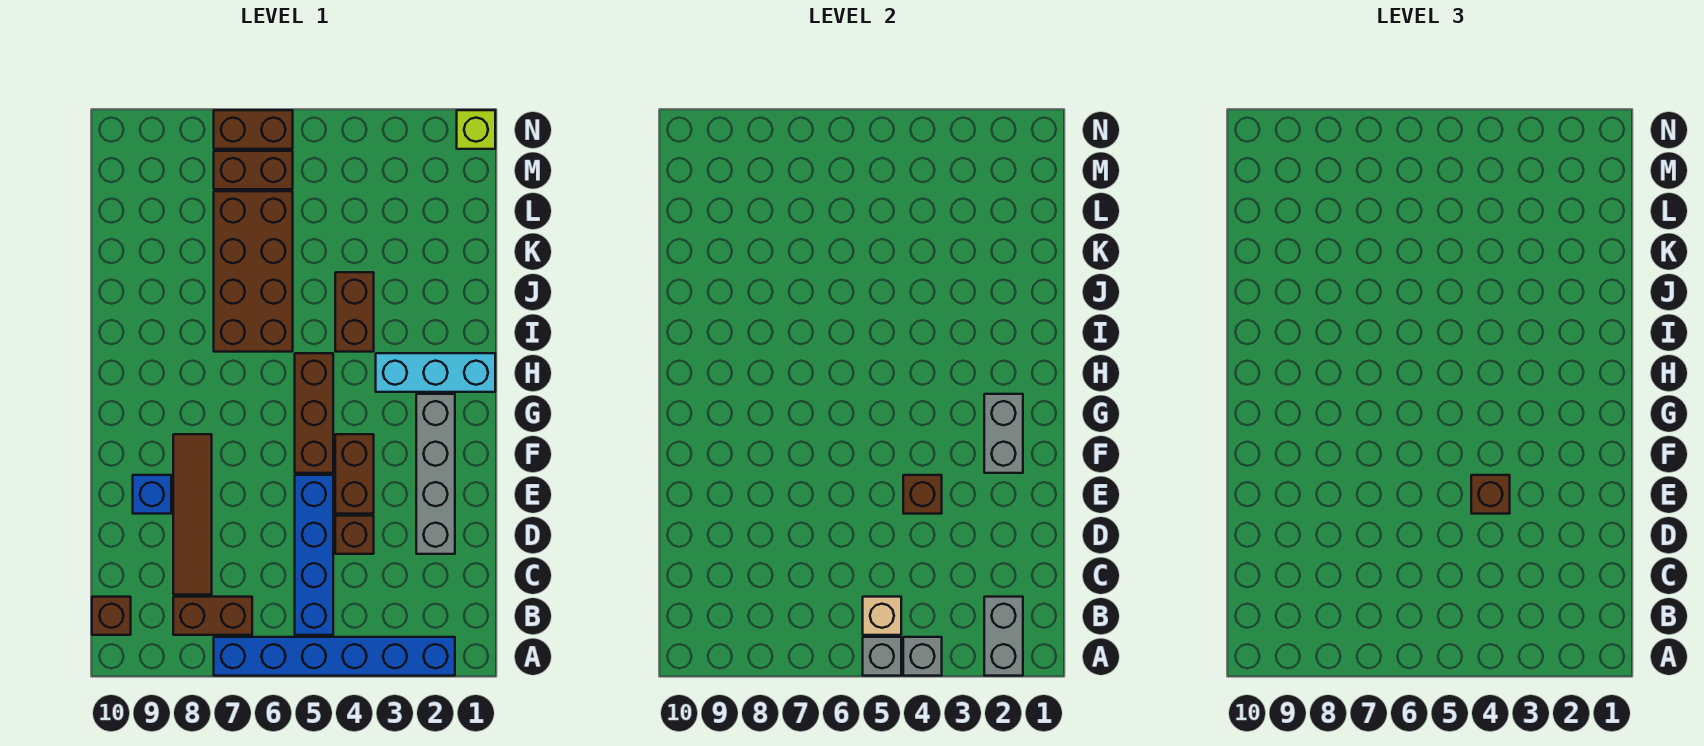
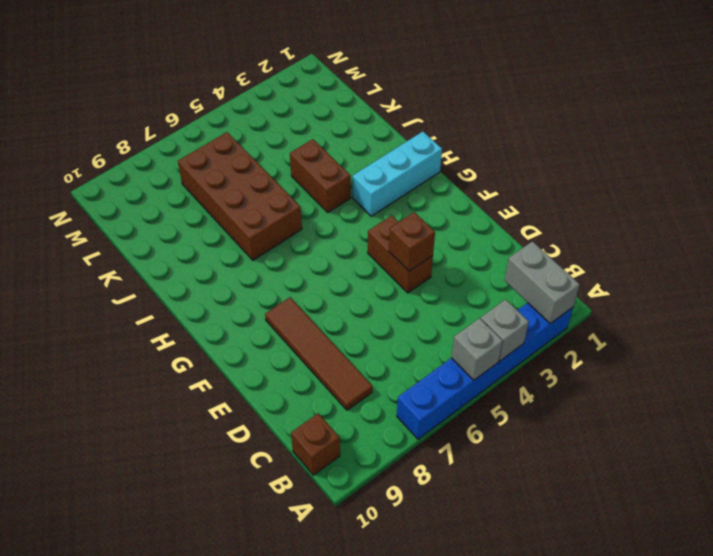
none -> blue 1x4 brick [295,475,333,635]
none -> brown 1x2 brick [173,597,252,635]
none -> grey 1x4 brick [416,394,455,554]

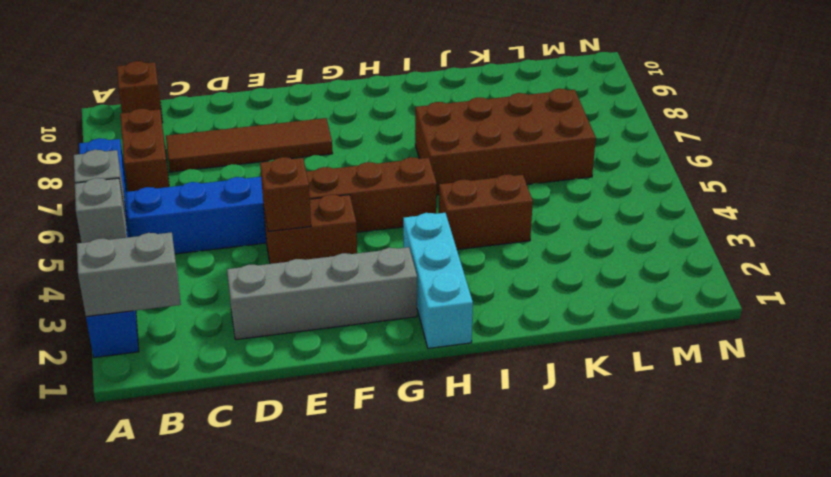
none -> brown 1x1 brick [335,516,374,554]
none -> blue 1x1 brick [133,475,171,514]
none -> brown 1x2 brick [214,151,293,189]

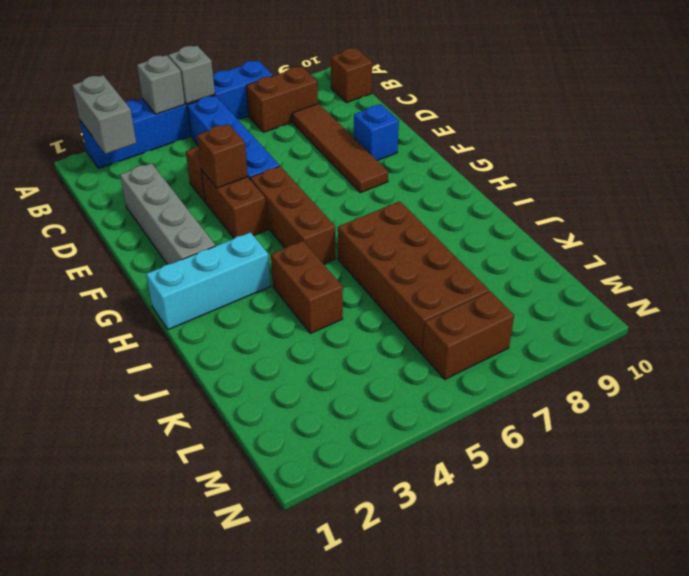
none -> lime 1x1 brick [457,110,495,149]
none -> brown 1x2 brick [214,110,293,149]
none -> tan 1x1 brick [863,597,901,635]

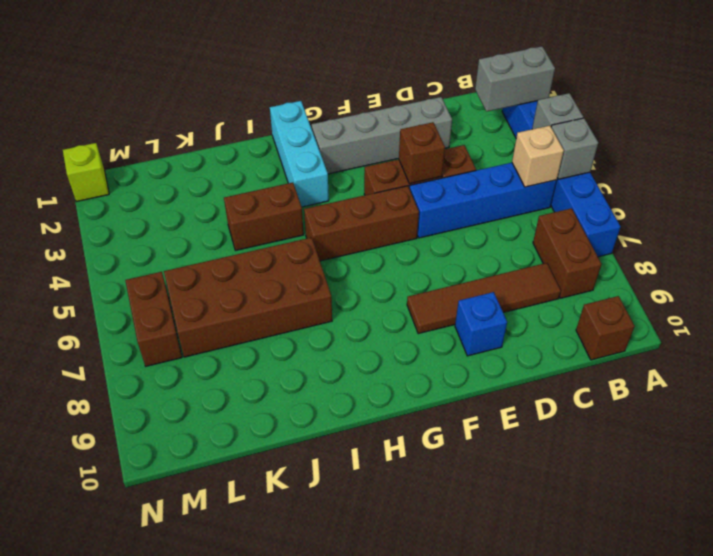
none -> brown 1x2 brick [214,110,293,149]
none -> grey 1x2 brick [984,394,1023,473]
none -> brown 1x1 brick [1471,475,1510,514]

